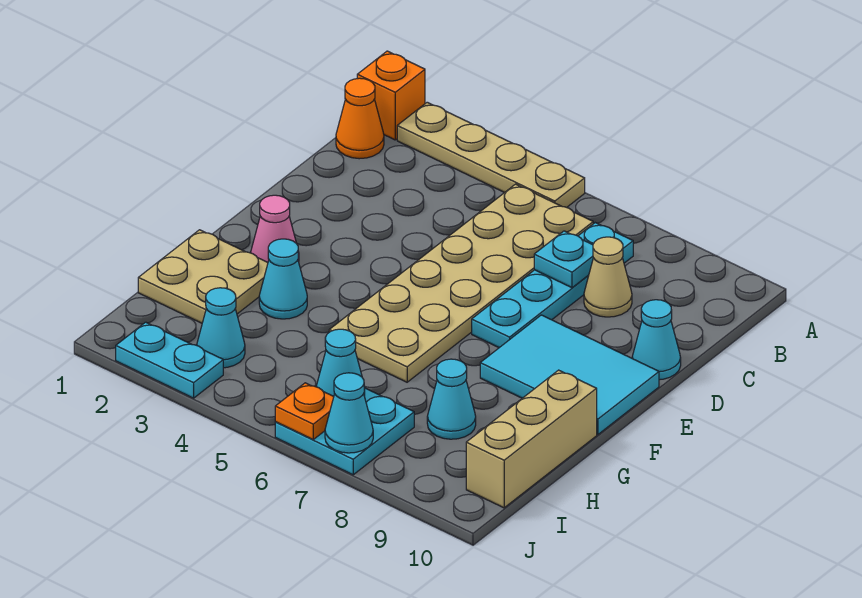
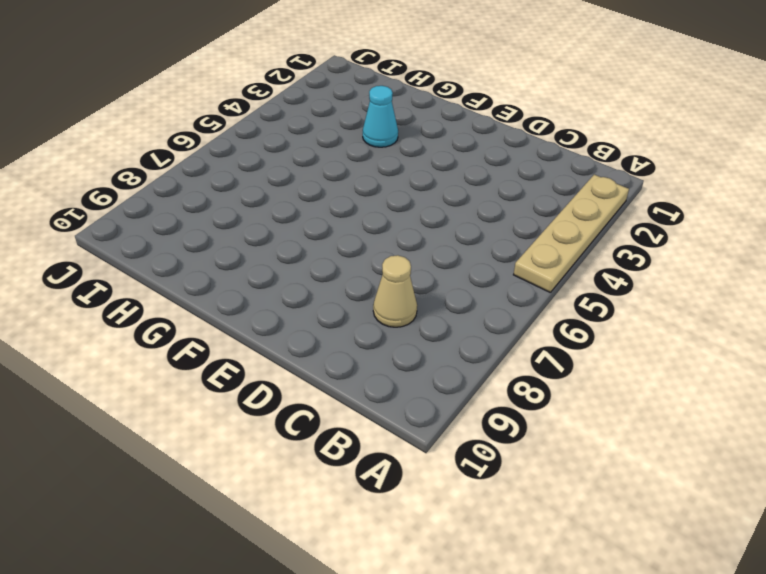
none -> orange 1x1 brick [357,51,425,140]
none -> orange 1x1 cone [336,78,384,159]
none -> tan 2x6 plate [329,184,593,382]

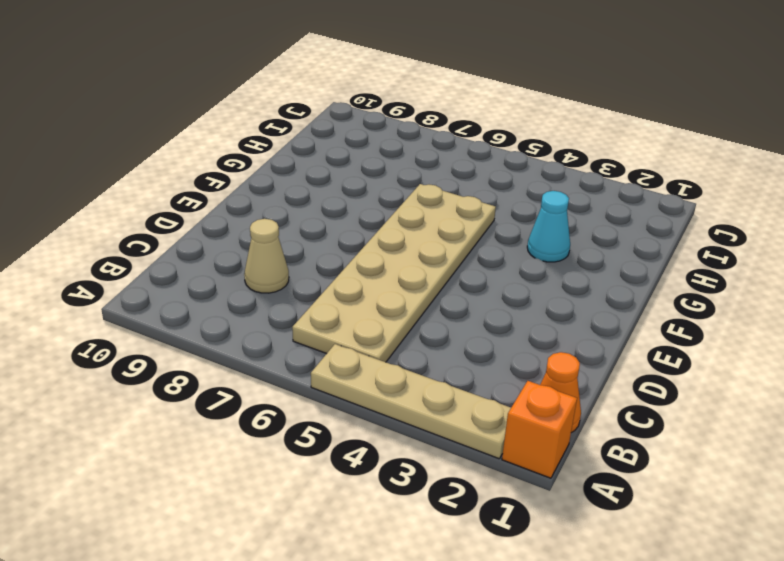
none -> cyan 1x4 plate [472,223,633,348]
none -> cyan 1x1 cone [632,300,681,380]
none -> cyan 2x3 tile [480,315,659,434]

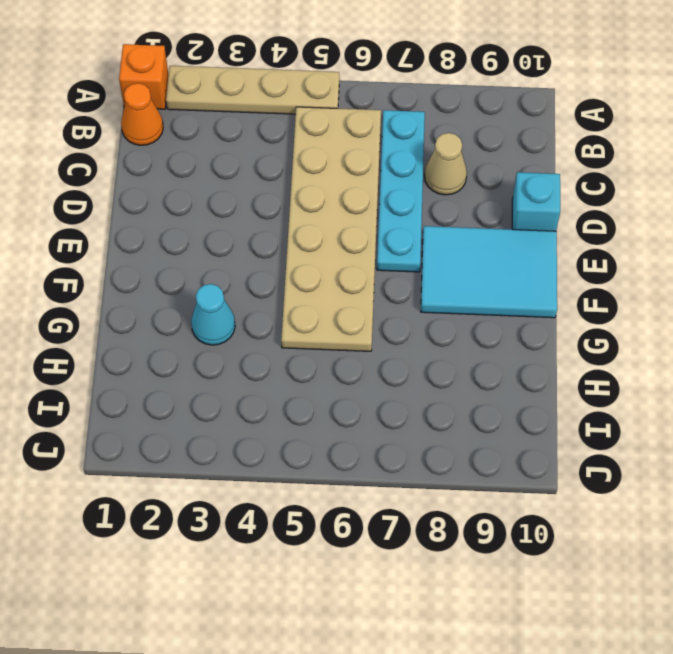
cyan 1x1 brick [512,172,560,231] -> cyan 1x1 cone [632,300,681,380]
none -> pink 1x1 cone [251,195,299,262]
none -> tan 2x2 plate [138,230,268,323]
none -> tan 1x3 brick [466,370,597,508]

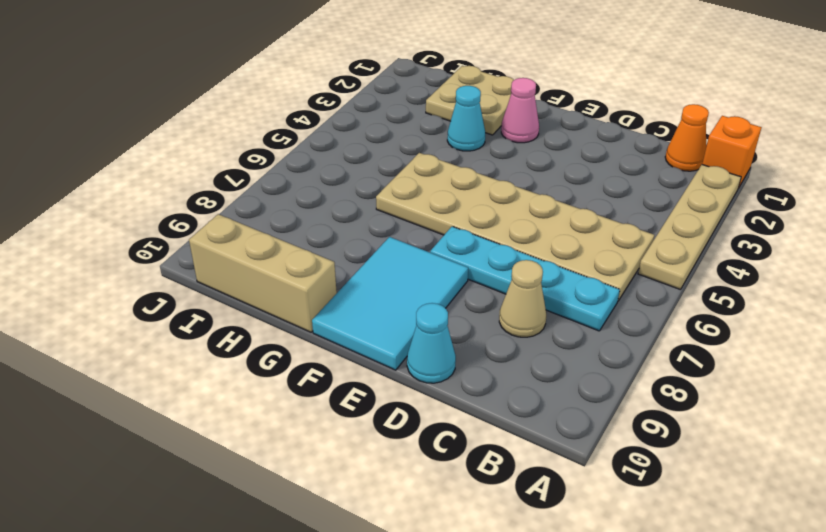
none -> cyan 1x1 cone [427,359,476,439]
none -> cyan 1x1 cone [197,288,245,368]
none -> cyan 2x2 plate [275,388,414,475]

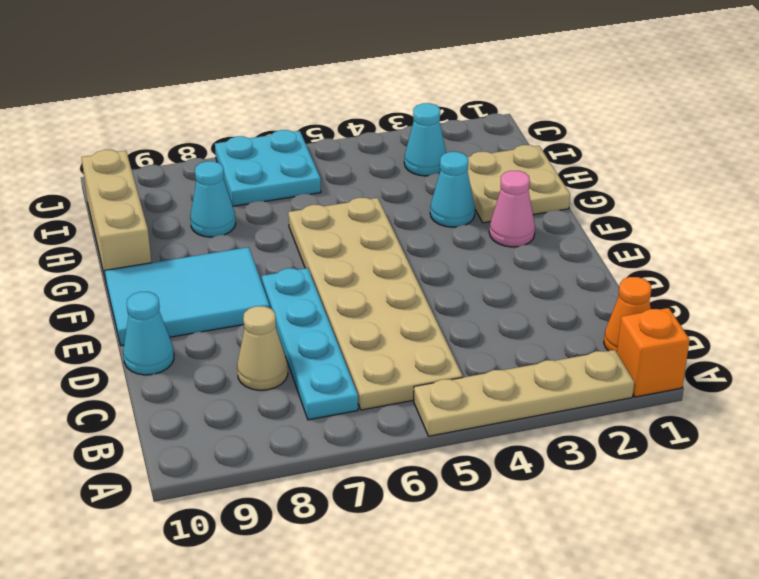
none -> cyan 1x2 plate [116,322,223,398]
none -> cyan 1x1 plate [534,231,593,288]
none -> cyan 1x1 cone [316,329,365,396]

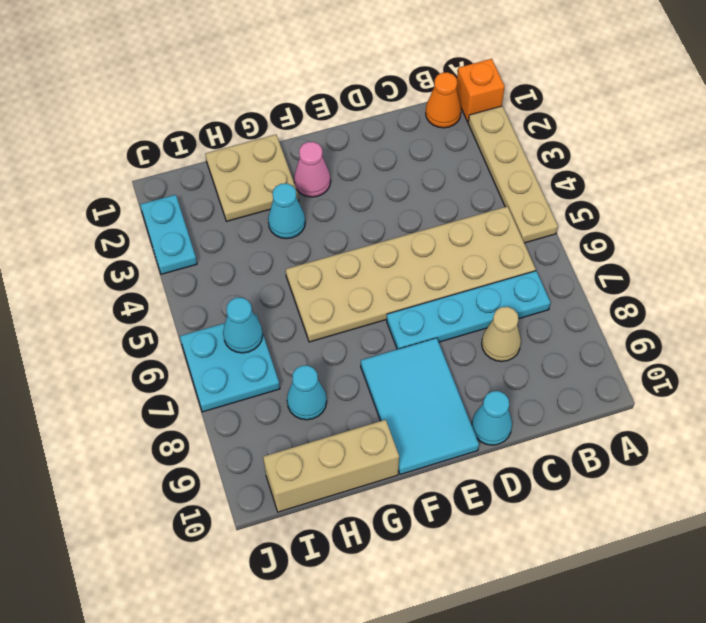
none -> cyan 1x1 cone [197,288,245,368]
none -> cyan 1x1 plate [534,231,593,288]
none -> orange 1x1 plate [275,383,334,439]

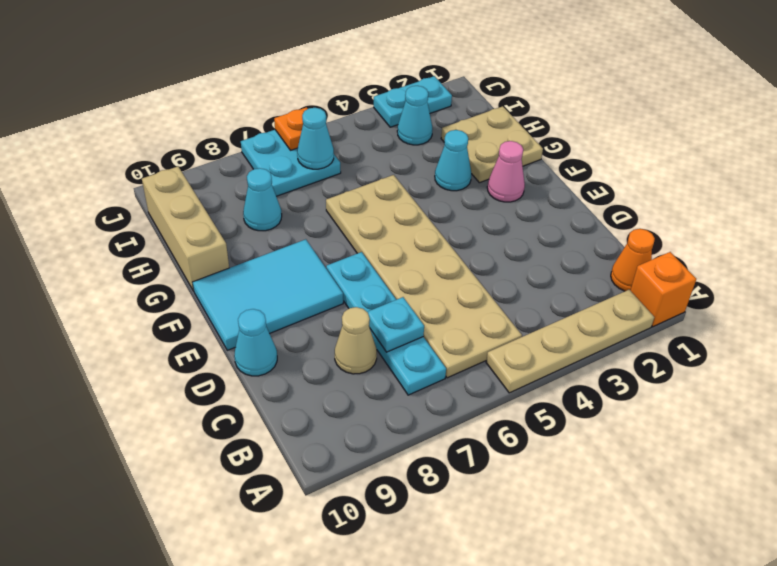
none -> cyan 1x1 cone [325,373,373,453]

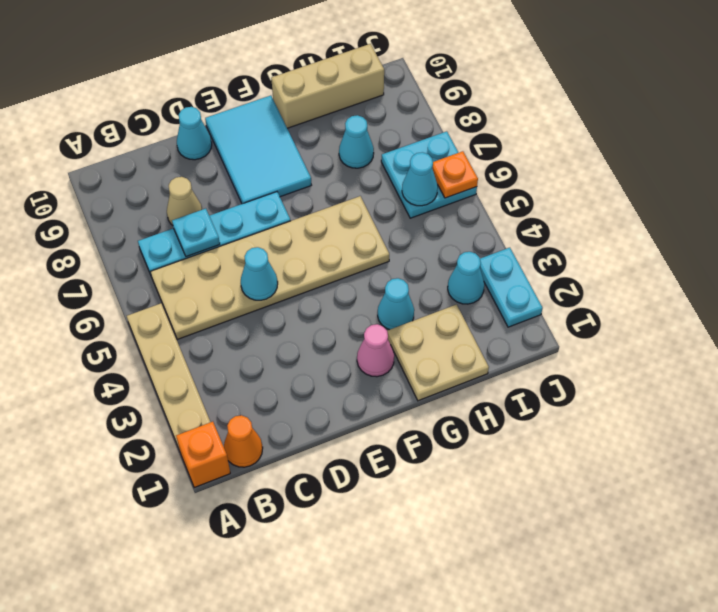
cyan 1x1 cone [241,247,278,300] -> cyan 1x1 cone moved to [325,373,373,453]

